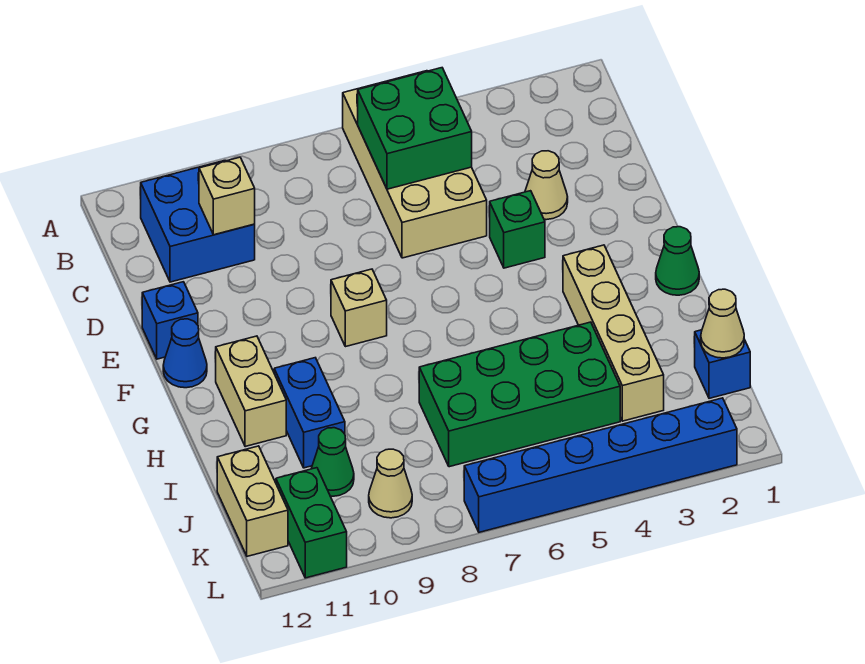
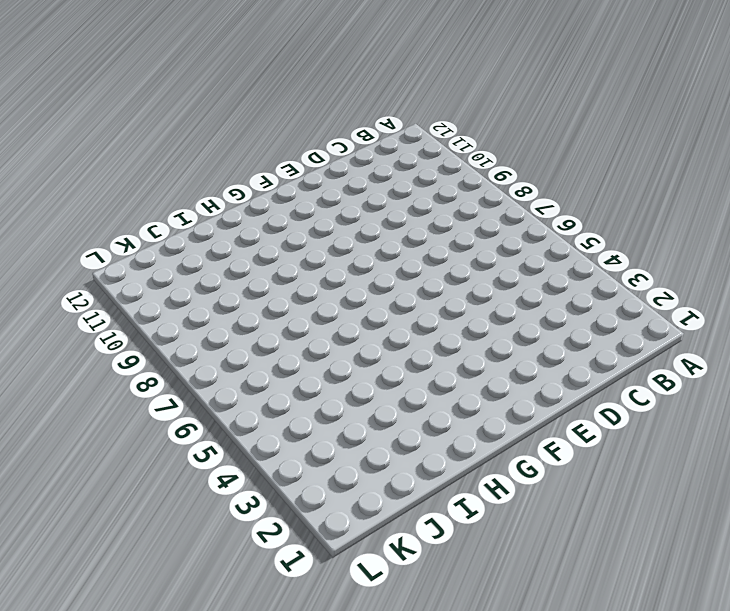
none -> tan 2x4 brick [343,71,487,258]
none -> blue 2x2 brick [141,160,255,282]
none -> tan 1x1 cone [525,151,568,220]

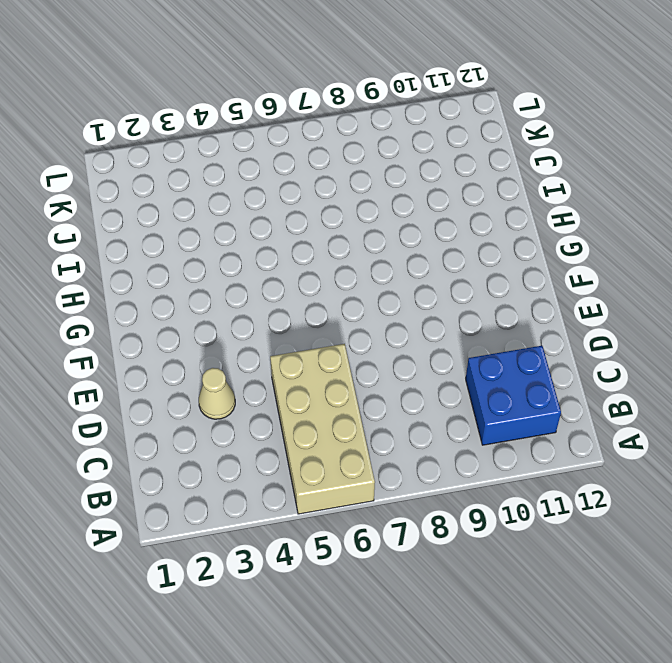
none -> green 1x1 brick [490,191,545,268]
none -> blue 1x1 brick [142,282,198,359]
none -> tan 1x1 brick [331,269,387,347]

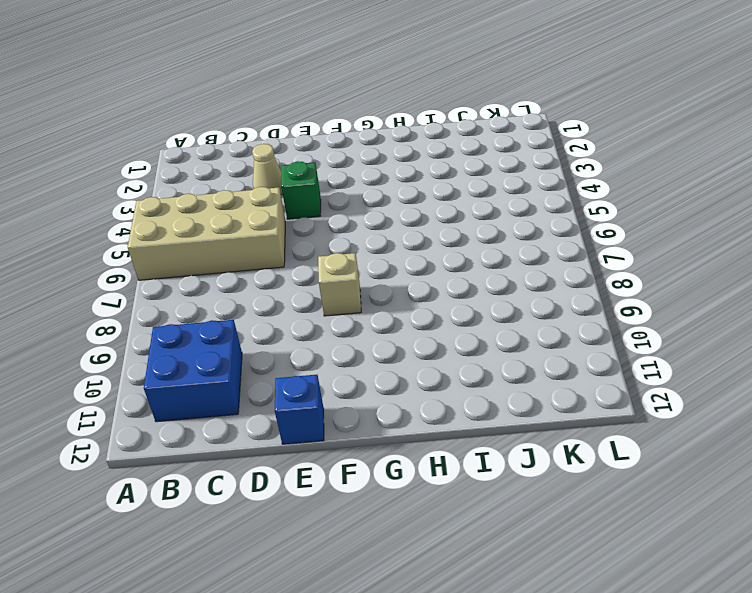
none -> blue 1x1 cone [163,319,207,388]
none -> green 1x1 cone [656,227,699,295]
none -> tan 1x4 brick [563,245,664,421]

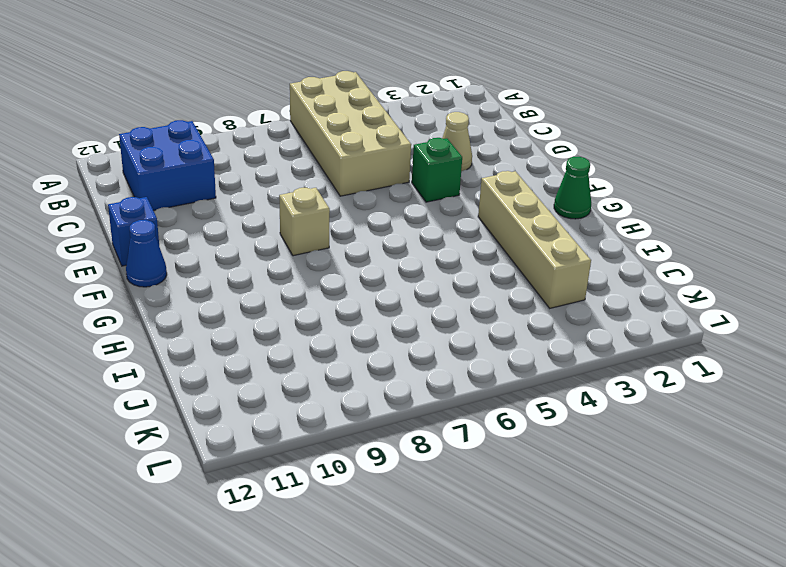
none -> tan 1x2 brick [216,336,286,447]
none -> blue 1x2 brick [274,358,345,468]
none -> green 2x4 brick [419,322,620,467]

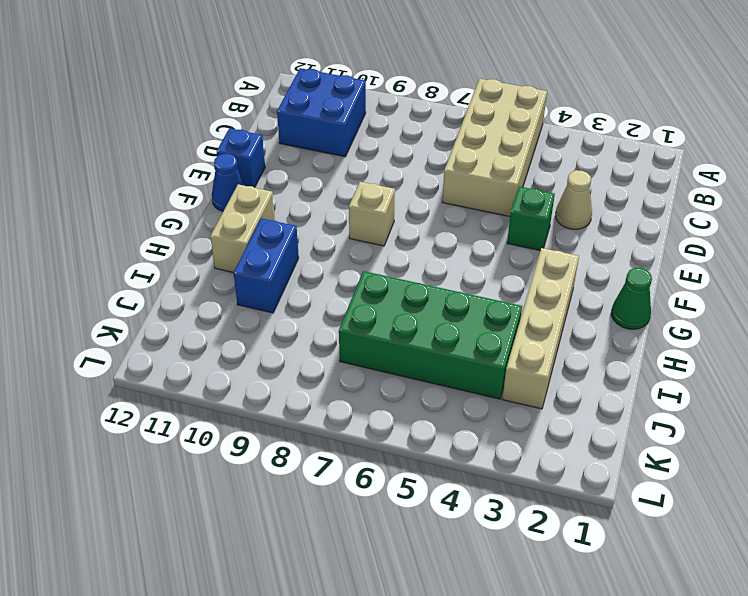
none -> blue 1x1 brick [695,330,750,398]
none -> green 1x1 cone [311,428,354,496]
none -> tan 1x2 brick [217,446,288,556]

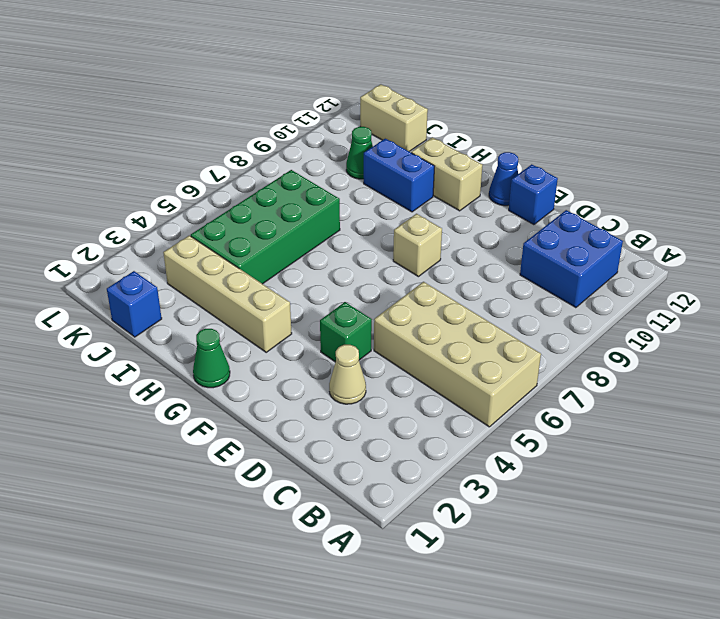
none -> tan 1x1 cone [369,449,412,518]
none -> green 1x2 brick [276,468,347,578]
none -> blue 1x6 brick [464,398,737,532]

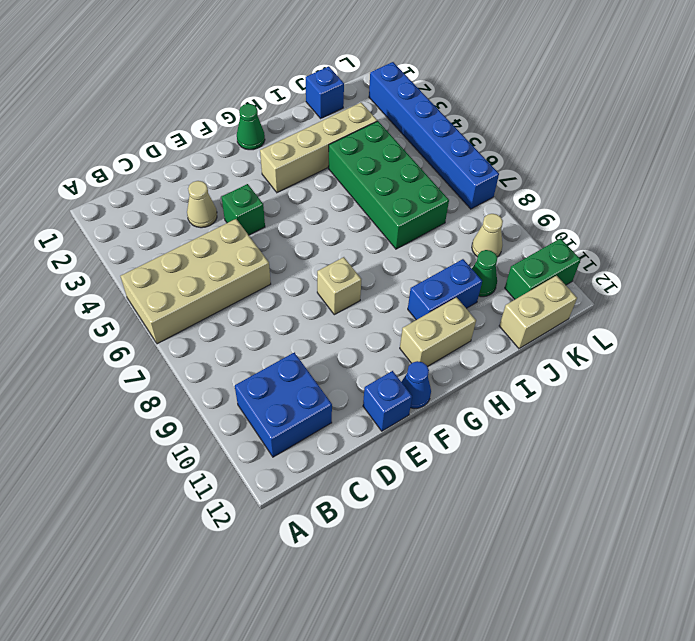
none -> green 2x2 brick [358,68,472,189]
none -> tan 1x1 brick [199,157,255,235]
none -> tan 1x1 cone [701,289,744,358]

